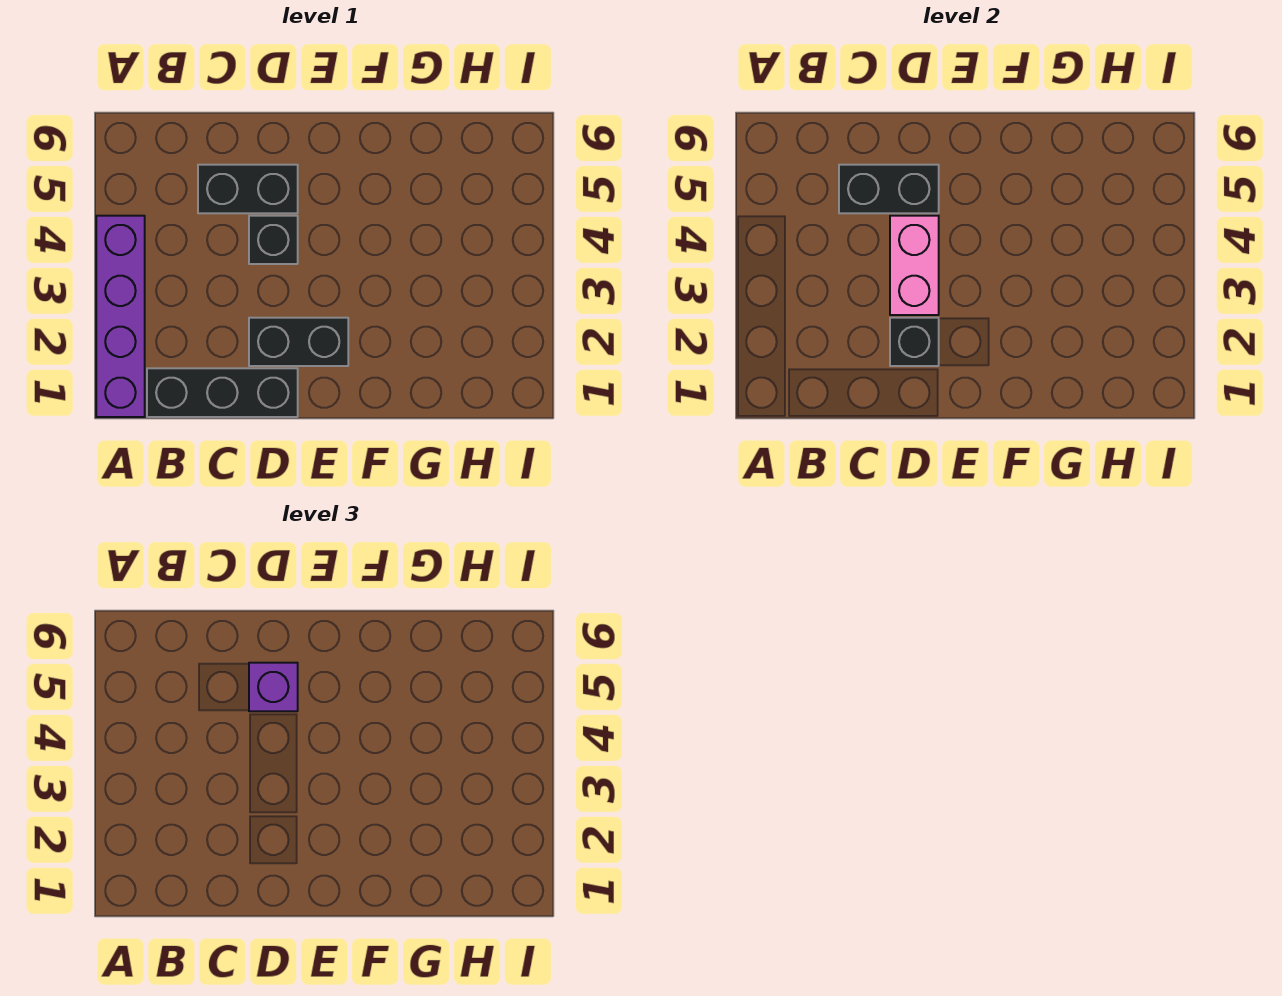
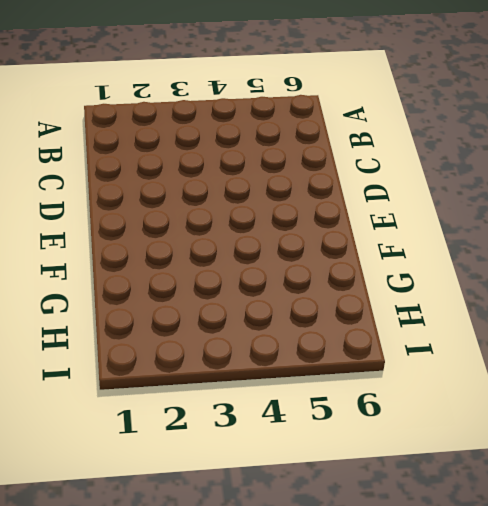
none -> purple 1x4 brick [96,216,145,417]
none -> black 1x3 brick [147,368,298,417]

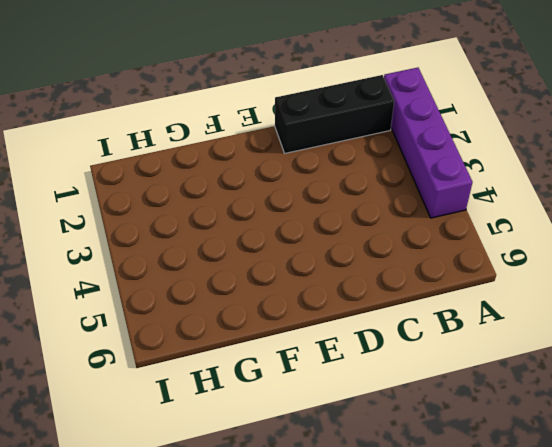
none -> black 1x2 brick [198,165,298,213]
none -> black 1x2 brick [249,318,348,366]

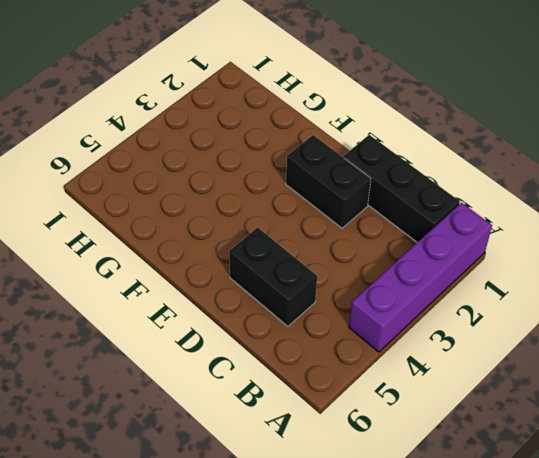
none -> black 1x1 brick [249,216,298,264]
none -> black 1x2 brick [839,165,939,213]

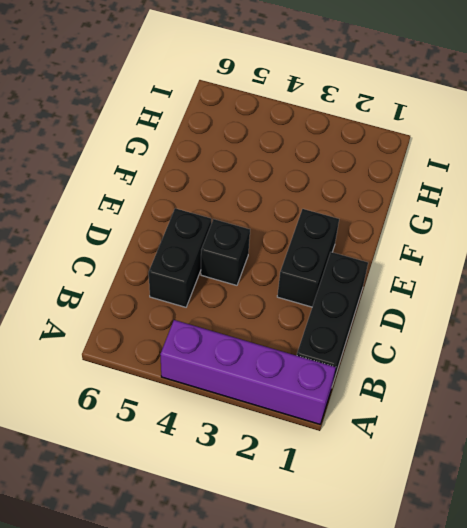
none -> black 1x2 brick [839,165,939,213]
none -> black 1x1 brick [890,318,939,366]

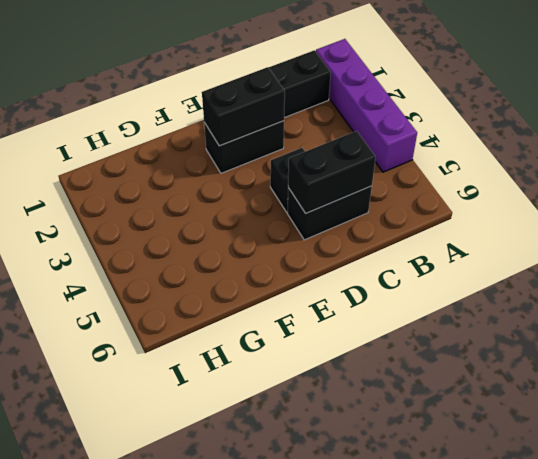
black 1x2 brick [202,67,285,146] -> black 1x1 brick [890,318,939,366]
none -> pink 1x2 brick [890,216,939,315]
none -> purple 1x1 brick [249,663,298,711]

